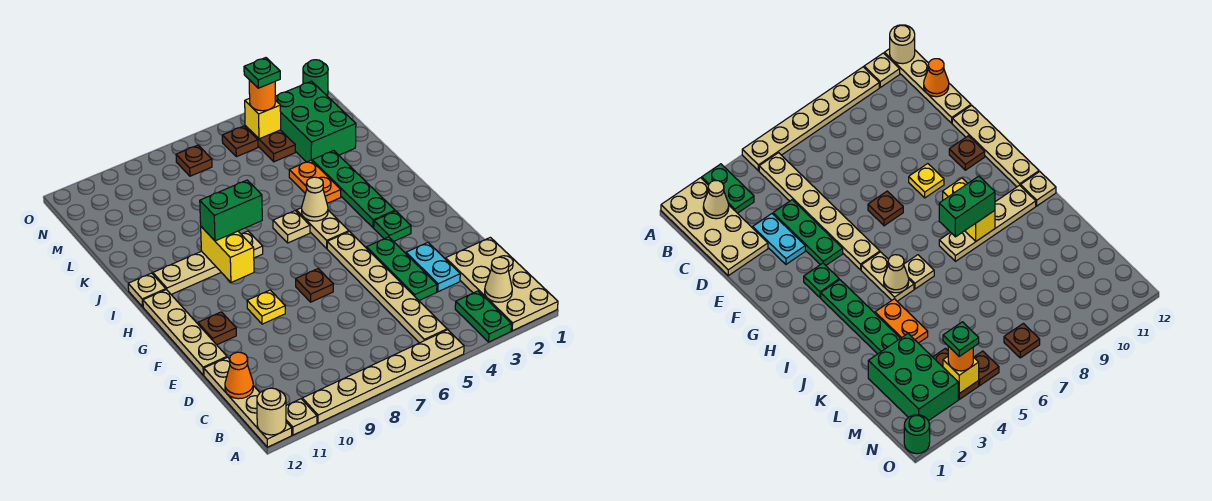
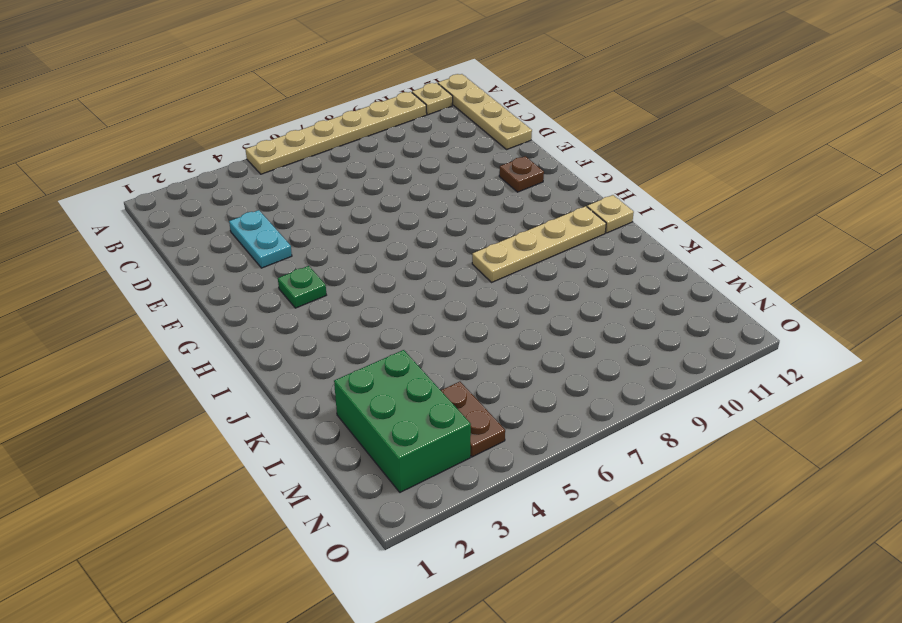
none -> tan 2x4 plate [446,237,558,331]
none -> green 1x2 plate [455,291,511,342]
none -> tan 1x6 plate [327,232,447,343]
none -> green 1x3 plate [367,237,437,300]

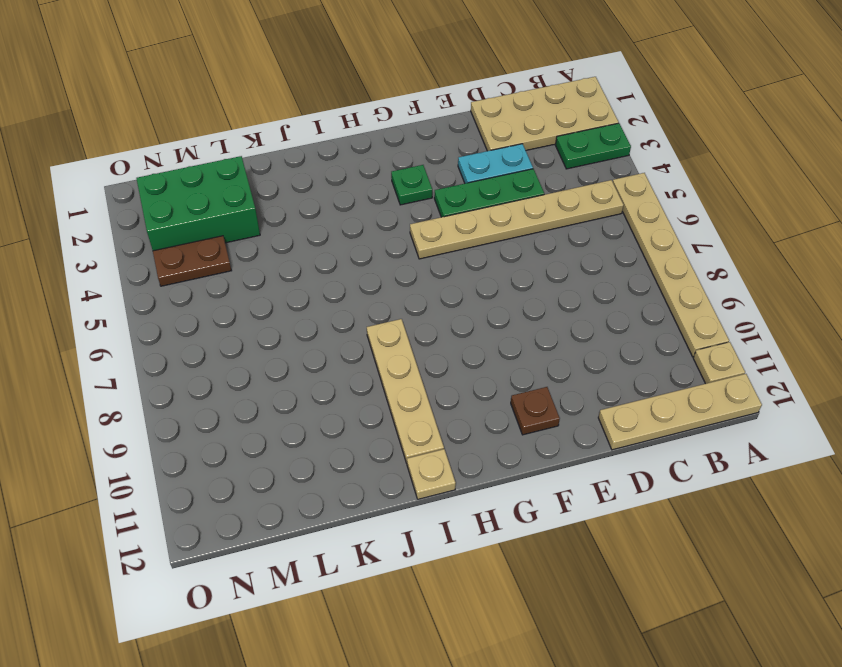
none -> tan 1x4 plate [143,290,227,375]
none -> brown 1x1 plate [296,269,333,302]
none -> yellow 1x1 plate [247,290,285,324]
none -> green 1x4 plate [312,151,395,228]

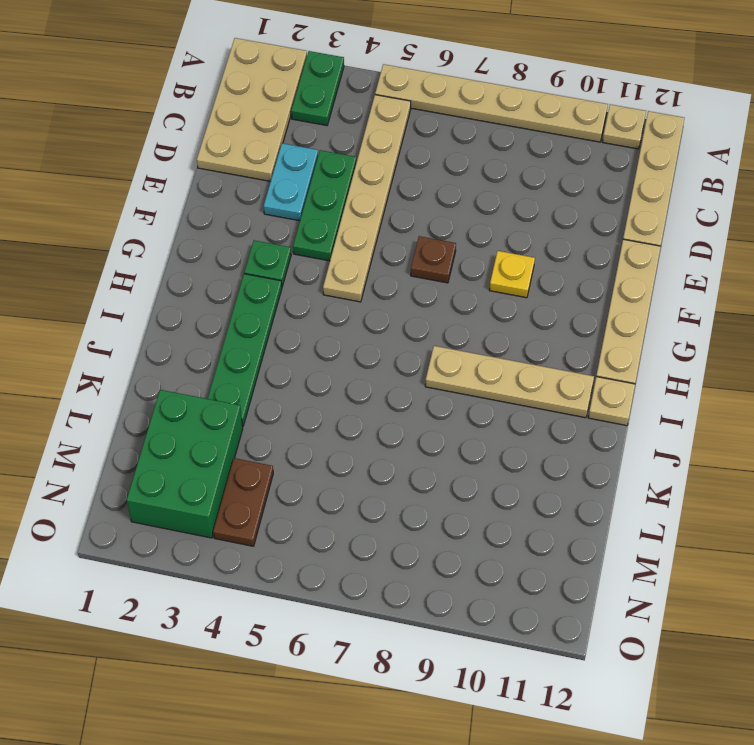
none -> brown 1x1 plate [198,312,236,345]
none -> tan 1x2 plate [296,208,349,248]
none -> tan 1x1 plate [273,211,310,243]
none -> orange 1x2 plate [289,160,341,203]

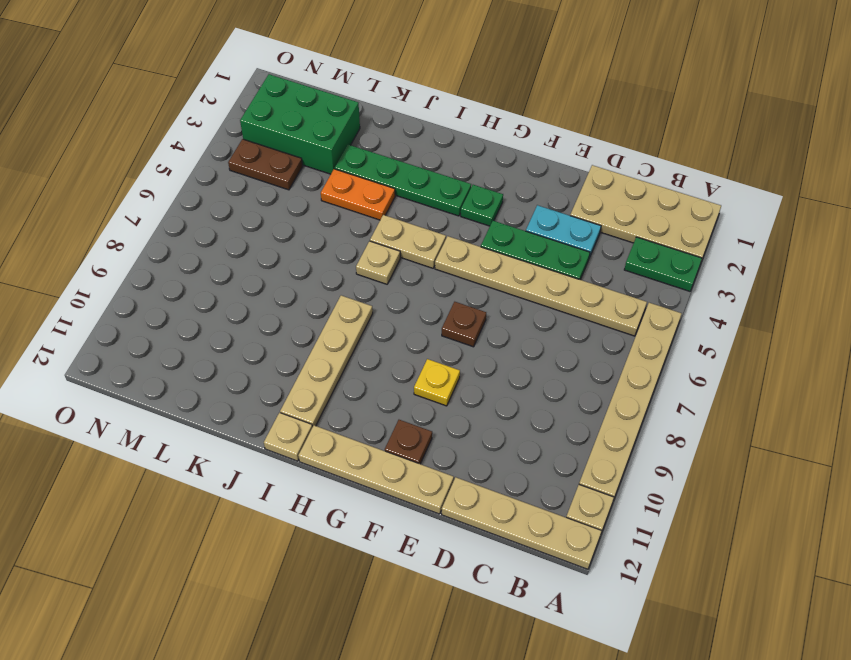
none -> brown 1x1 plate [222,126,258,157]
none -> brown 1x1 plate [176,145,212,176]
none -> green 1x1 round brick [303,60,328,95]
none -> tan 1x1 round brick [257,388,286,435]

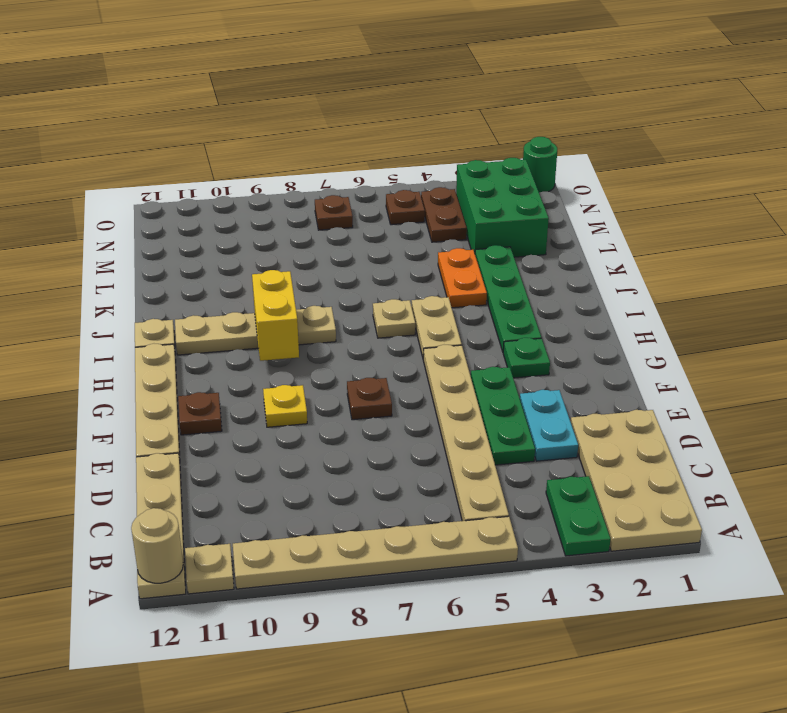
none -> tan 1x1 cone [485,257,512,302]
none -> orange 1x1 cone [225,352,253,399]
none -> tan 1x1 cone [302,177,328,221]
none -> yellow 1x1 brick [245,98,281,139]

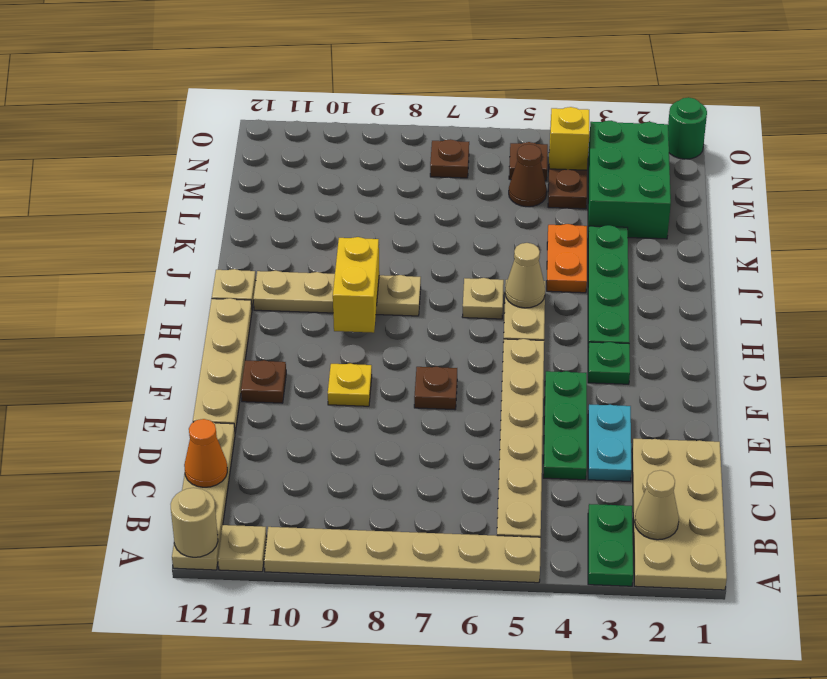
brown 1x1 cone [509,144,547,207] -> none
none -> green 1x2 brick [200,180,262,241]
none -> orange 1x1 round brick [249,80,275,111]
none -> green 1x1 plate [244,58,280,88]

